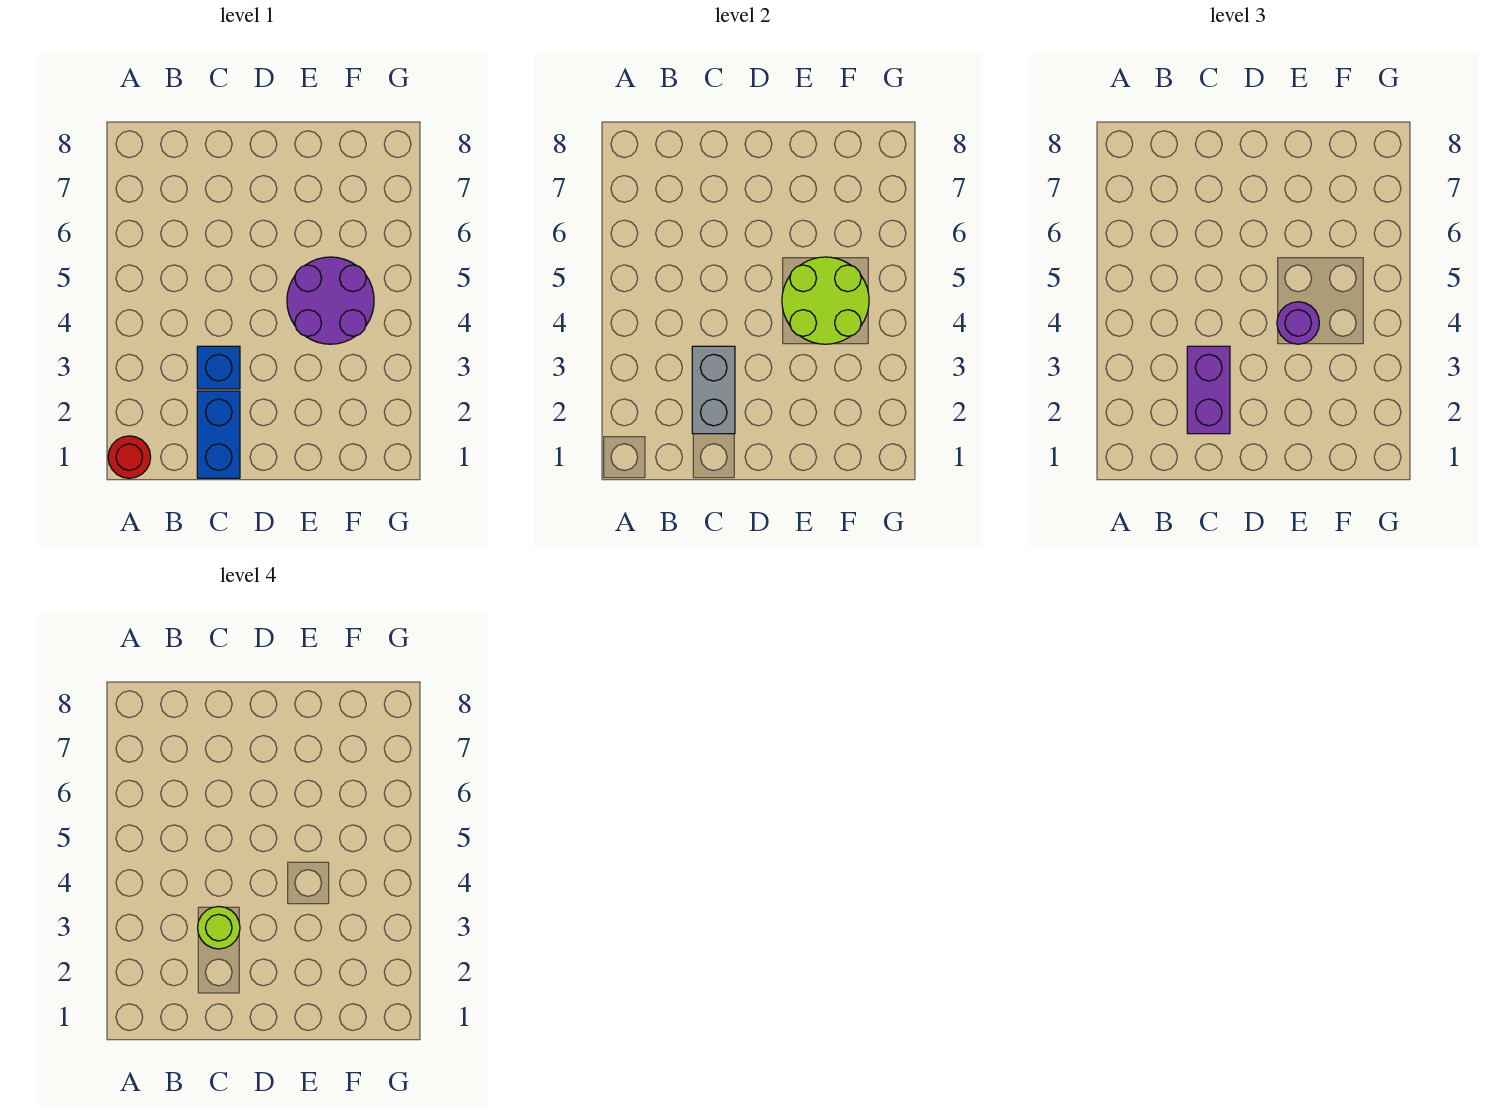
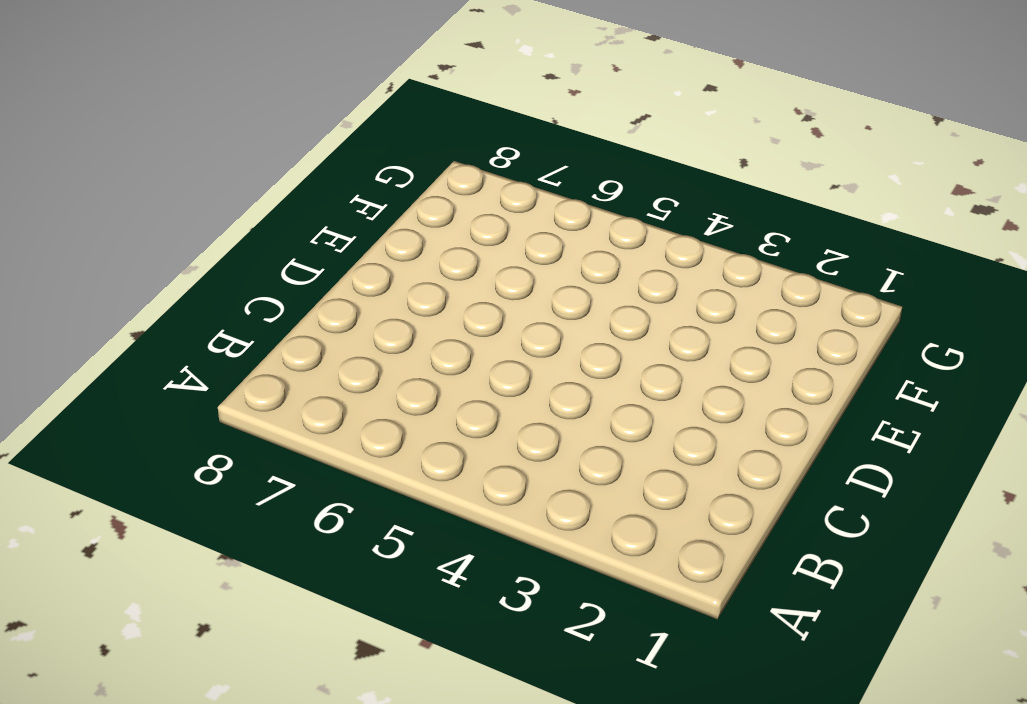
none -> red 1x1 round brick [108,436,151,478]
none -> blue 1x2 brick [197,391,240,478]

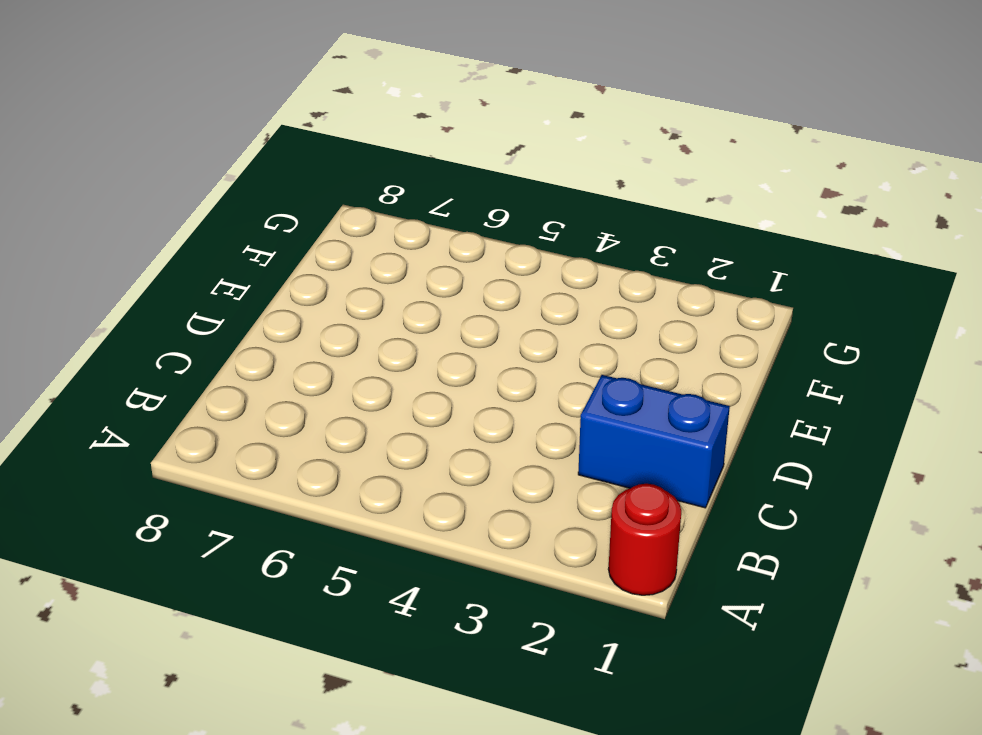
none -> blue 1x1 brick [197,346,240,389]
none -> purple 2x2 round brick [287,257,374,344]

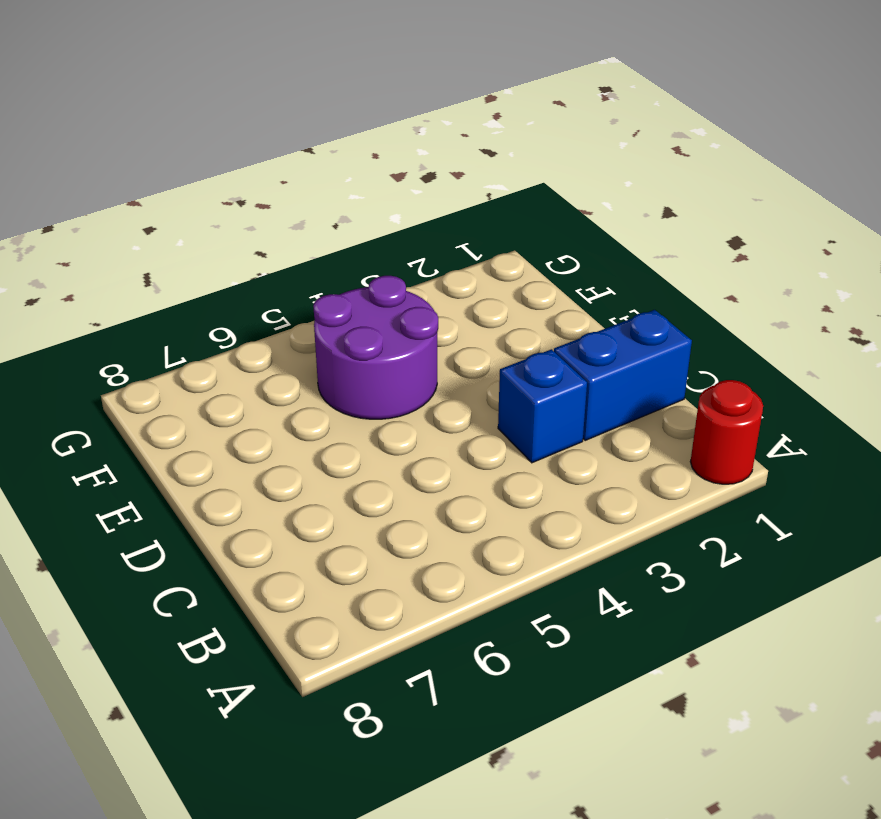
none -> grey 1x2 brick [692,346,735,434]
none -> lime 2x2 round brick [782,257,869,344]

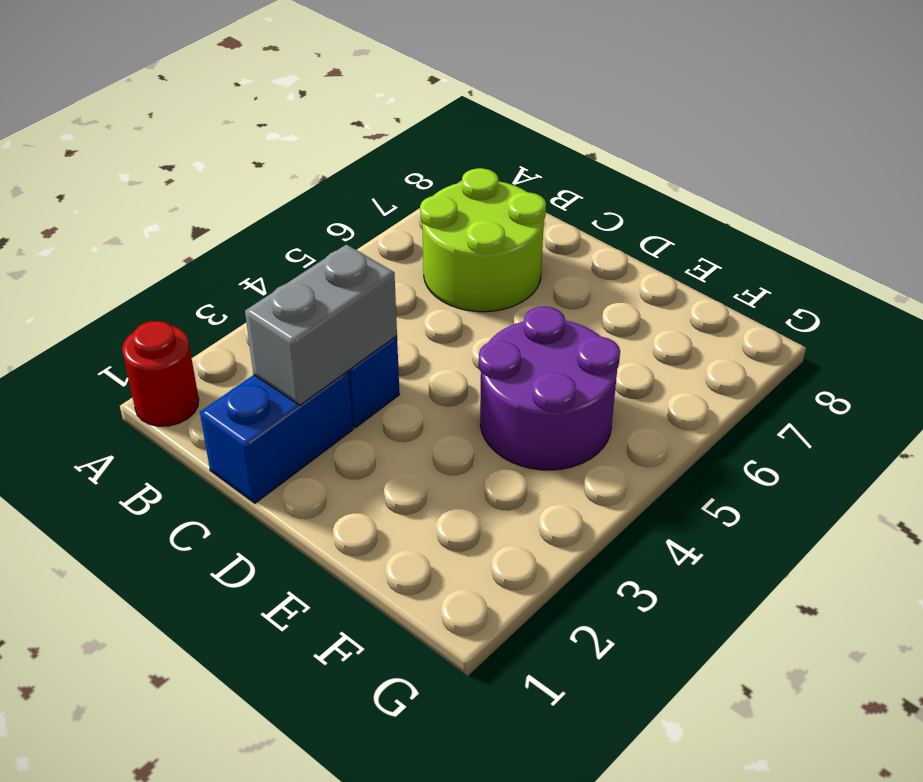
lime 2x2 round brick [420,168,546,312] -> lime 2x2 round brick moved to [782,257,869,344]
none -> purple 1x2 brick [1187,346,1230,434]
none -> purple 1x1 round brick [1277,302,1319,344]

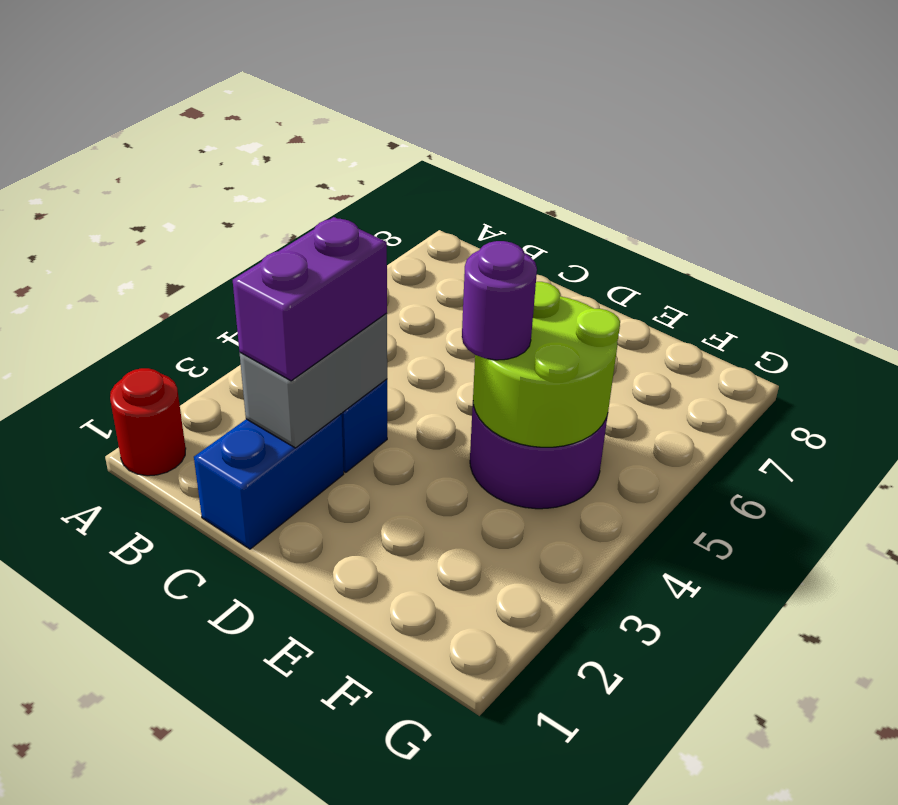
none -> lime 1x1 round brick [198,906,240,949]

